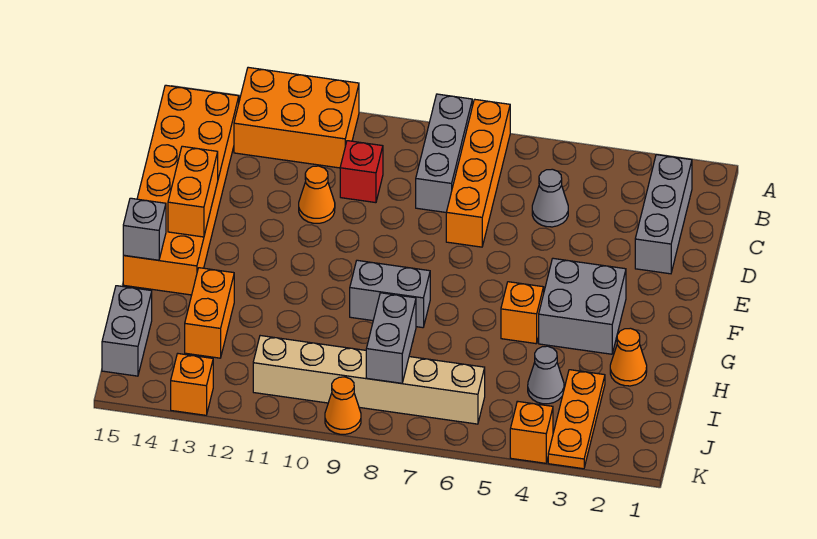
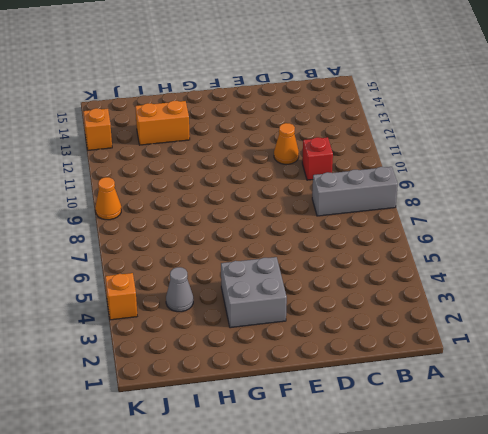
none -> orange 1x4 brick [446,99,510,247]
none -> orange 2x3 brick [234,67,359,168]
none -> grey 1x3 brick [635,155,692,274]

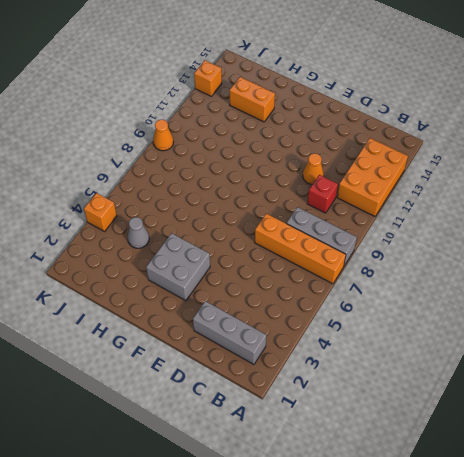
none -> orange 2x6 brick [123,85,239,295]
none -> grey 1x1 cone [532,169,568,227]
none -> orange 1x1 brick [501,282,544,344]

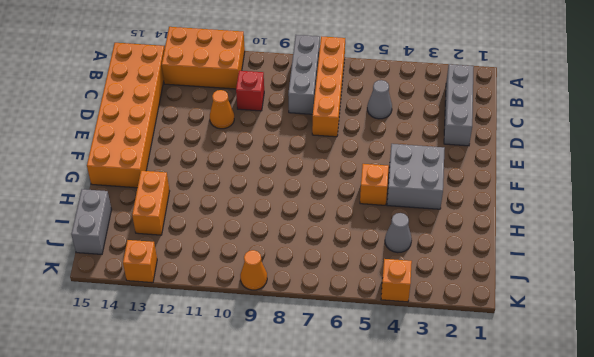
none -> grey 1x2 brick [350,260,430,328]
none -> orange 1x1 cone [610,328,647,386]
none -> orange 1x3 plate [548,370,605,469]

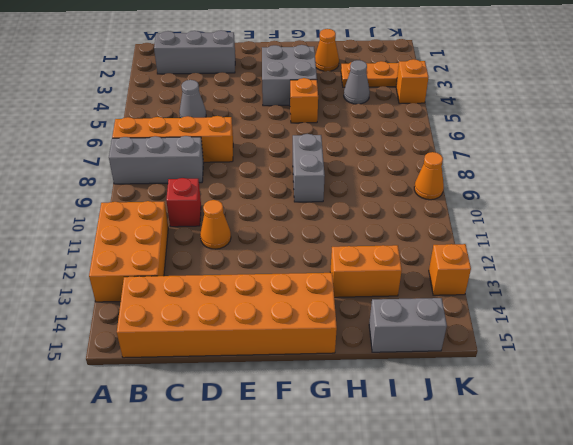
none -> tan 1x6 brick [253,336,485,424]
none -> orange 1x2 brick [168,146,218,237]
none -> grey 1x1 brick [123,198,166,260]

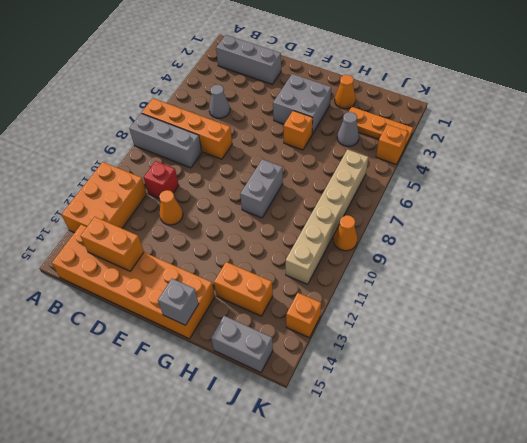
orange 1x2 brick [80,217,144,271] -> orange 1x2 brick moved to [168,146,218,237]
none -> grey 1x2 brick [366,293,416,383]

